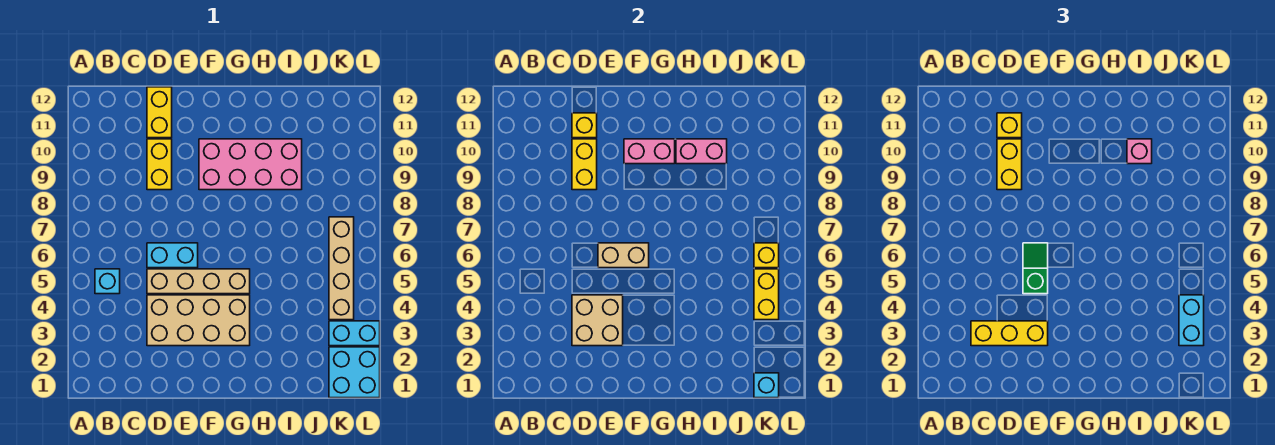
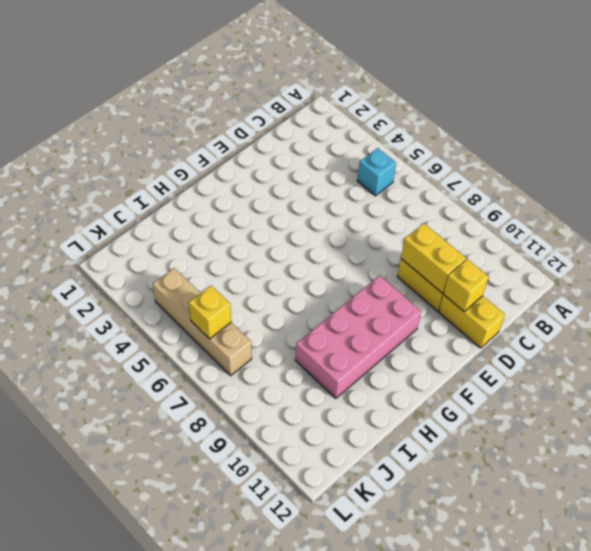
none -> tan 2x4 brick [147,295,250,346]
none -> tan 1x4 brick [147,269,250,294]
none -> cyan 1x2 brick [147,243,198,268]

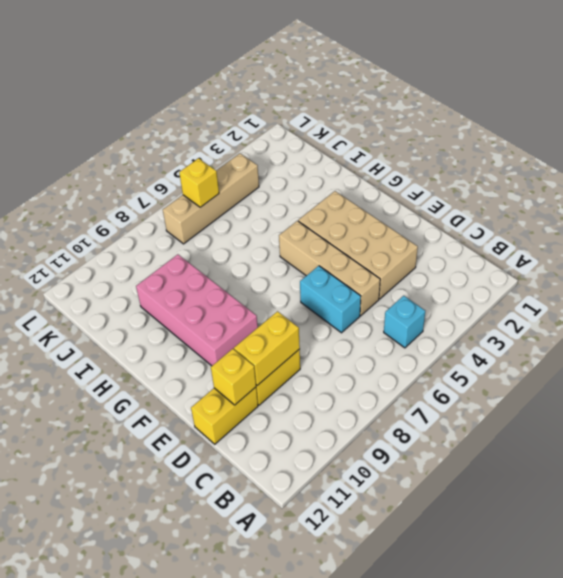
none -> cyan 2x2 brick [329,347,380,398]
none -> cyan 1x2 brick [329,321,380,346]
none -> tan 2x2 brick [572,295,623,346]

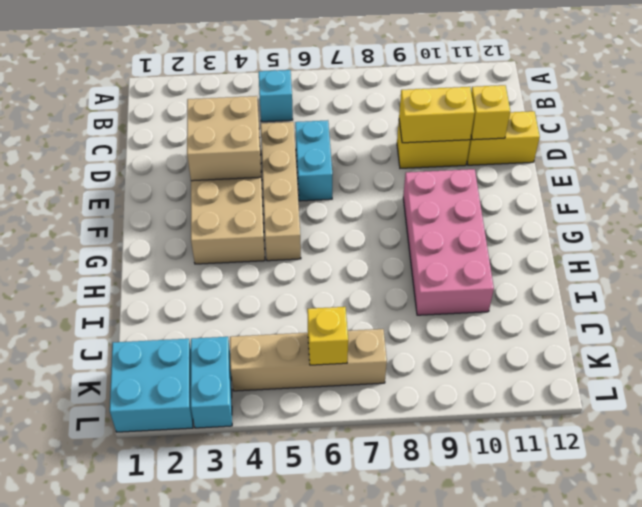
none -> tan 1x2 brick [598,243,649,268]
none -> pink 1x2 brick [624,139,675,164]
none -> pink 1x2 brick [676,139,727,164]

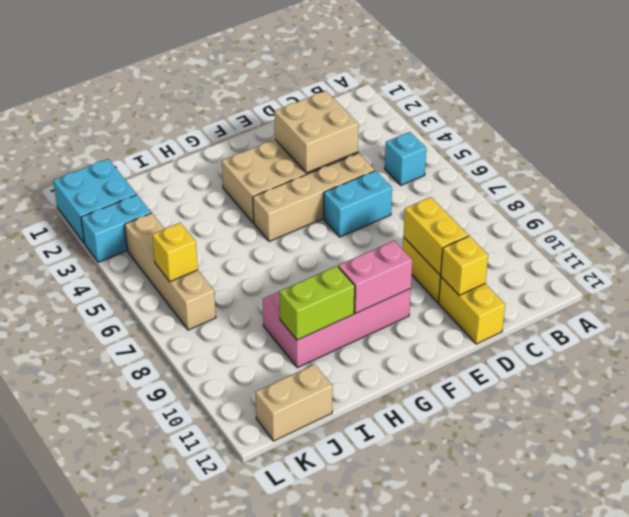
lime 1x2 brick [279,266,355,340] -> pink 1x2 brick [676,139,727,164]
tan 1x2 brick [255,364,333,441] -> tan 1x2 brick moved to [598,243,649,268]
none -> cyan 1x1 brick [754,373,779,398]
none -> yellow 1x2 brick [754,269,779,320]
none -> yellow 1x3 brick [971,321,1048,346]

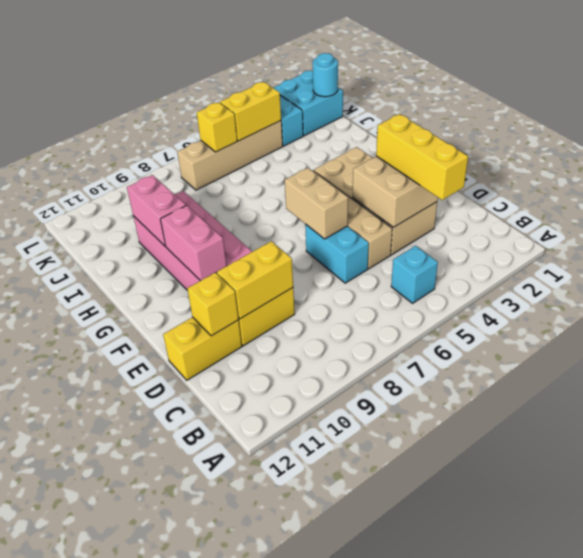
cyan 1x1 round brick [312,53,338,97] -> cyan 1x1 brick [754,373,779,398]
none -> yellow 1x2 brick [997,139,1022,190]
none -> yellow 1x1 brick [997,113,1022,138]
none -> green 1x2 slope [1023,243,1048,294]

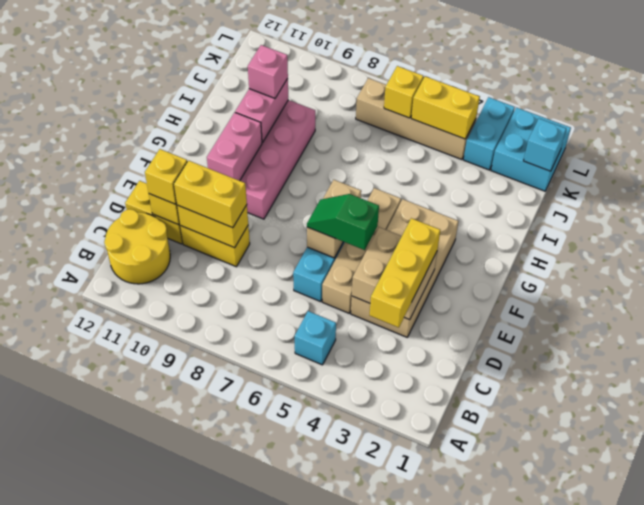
yellow 2x2 round brick [104,209,170,284] -> none
none -> cyan 1x2 brick [1179,295,1204,346]

